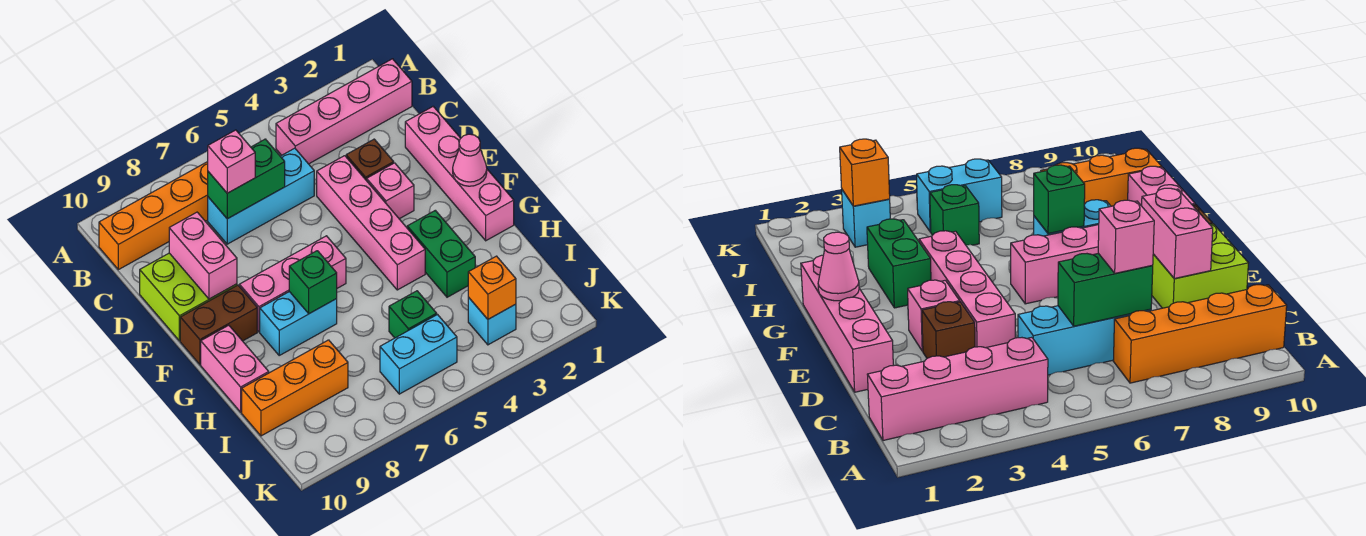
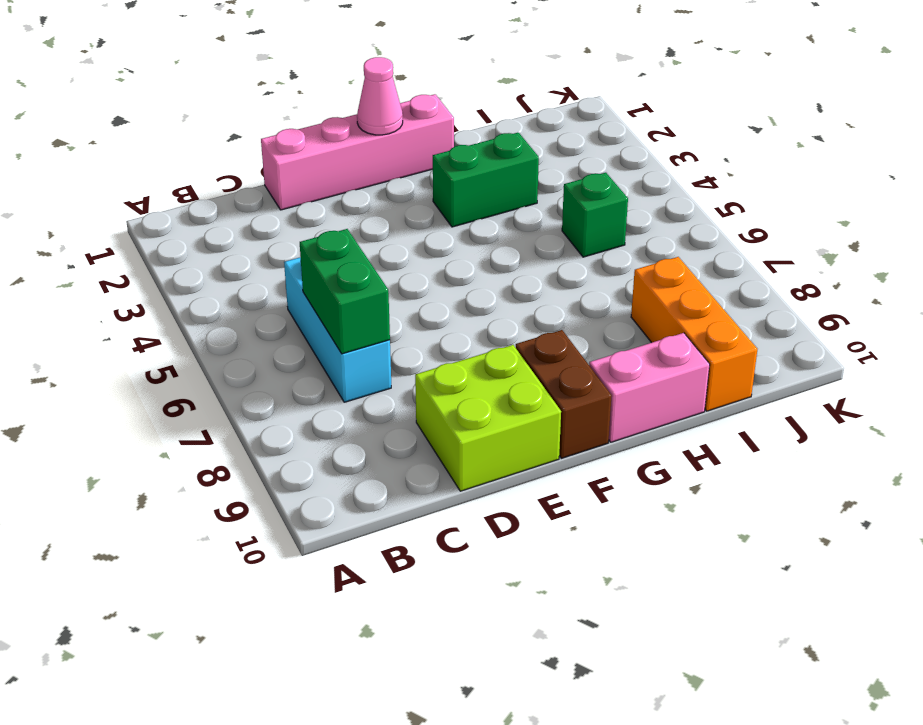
none -> pink 1x4 brick [276,59,412,164]
none -> orange 1x4 brick [99,162,208,270]
none -> brown 1x1 brick [346,139,394,181]

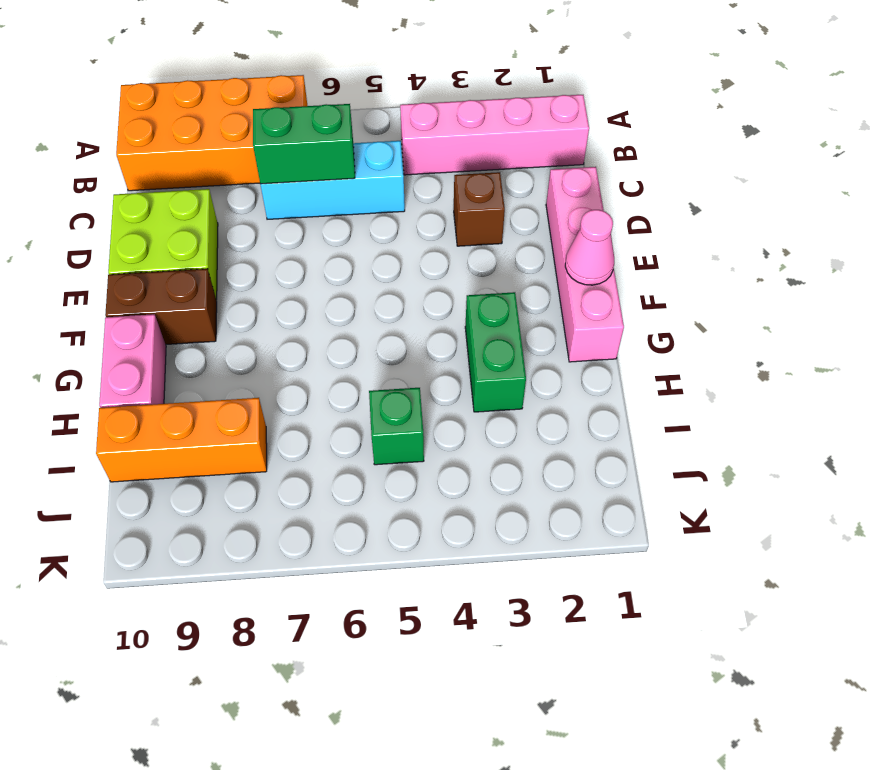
orange 2x4 brick [116,75,307,191] -> orange 1x4 brick [99,162,208,270]
none -> pink 1x4 brick [317,156,425,290]
none -> pink 1x1 brick [367,163,414,219]
none -> pink 1x3 brick [239,236,346,332]

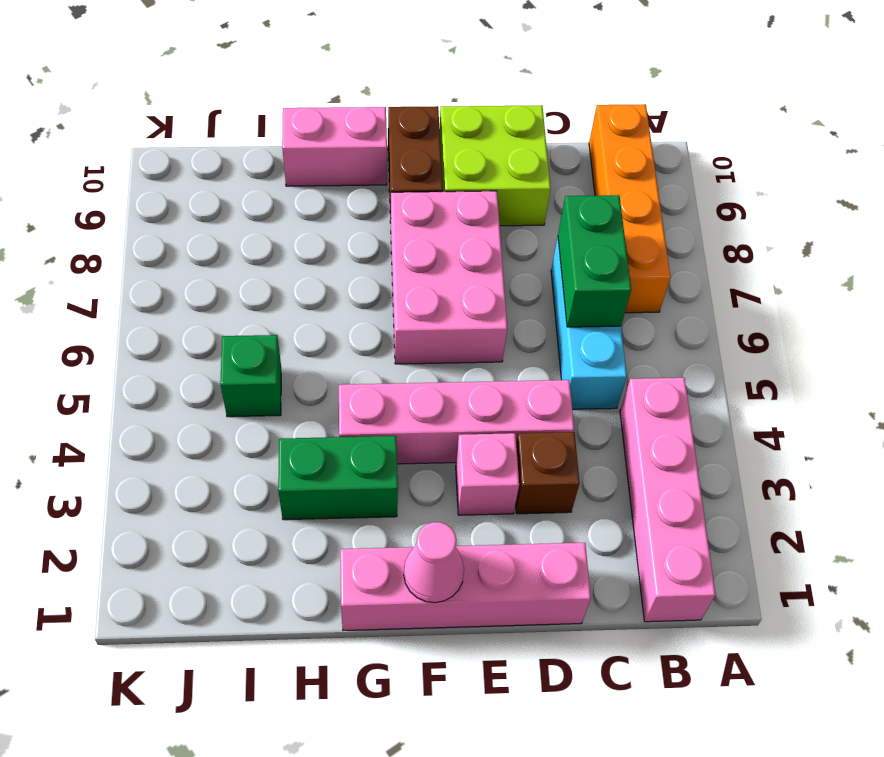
pink 2x3 brick [391,191,507,364] -> pink 1x3 brick [239,236,346,332]
none -> cyan 1x2 brick [260,292,337,355]
none -> orange 1x3 brick [242,340,348,436]
none -> cyan 1x1 brick [468,297,516,345]

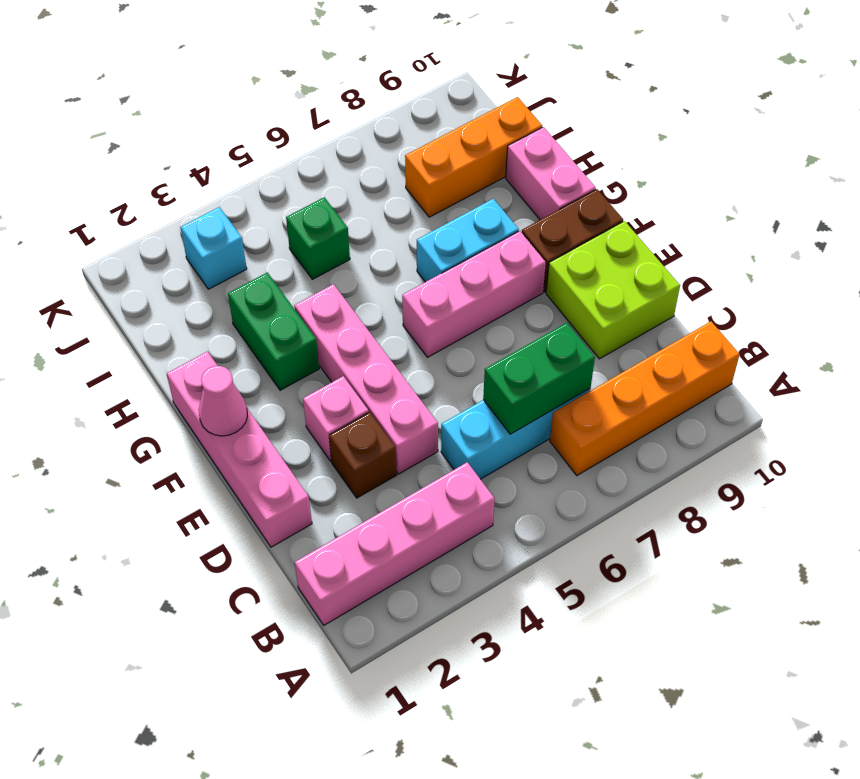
none -> cyan 1x2 brick [380,315,457,394]
none -> pink 1x2 brick [169,212,237,299]
none -> green 1x1 brick [289,251,337,314]

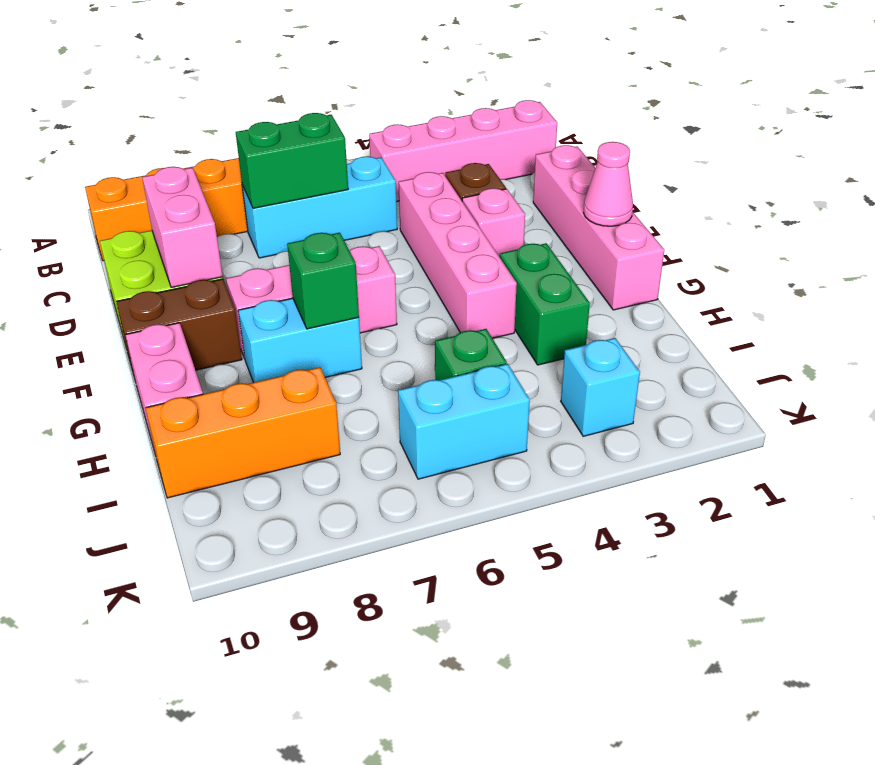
none -> orange 1x1 brick [468,256,516,319]
none -> pink 1x1 brick [208,130,255,193]

